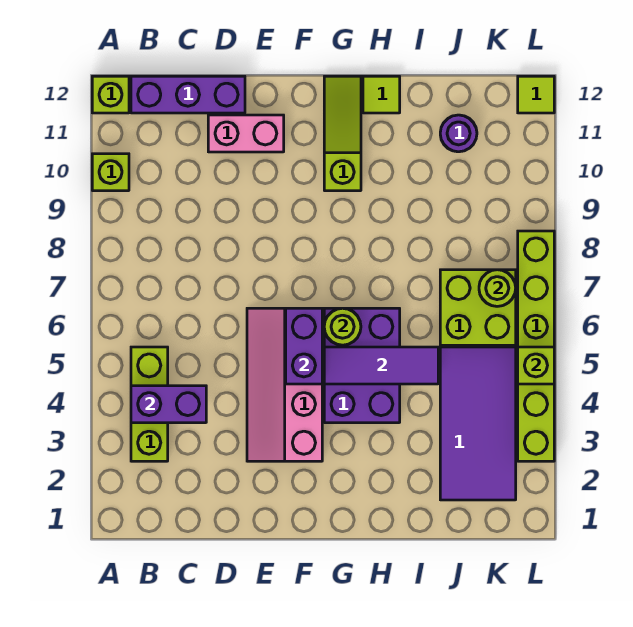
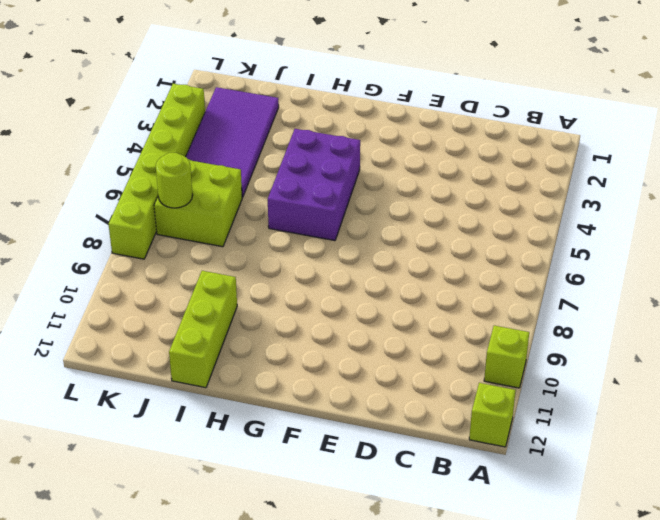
lime 1x3 brick [169,271,237,388] -> lime 1x3 brick moved to [131,347,168,461]
none -> purple 1x3 brick [131,76,245,113]
none -> pink 1x2 brick [208,115,284,152]
none -> pink 2x4 slope [247,308,322,461]

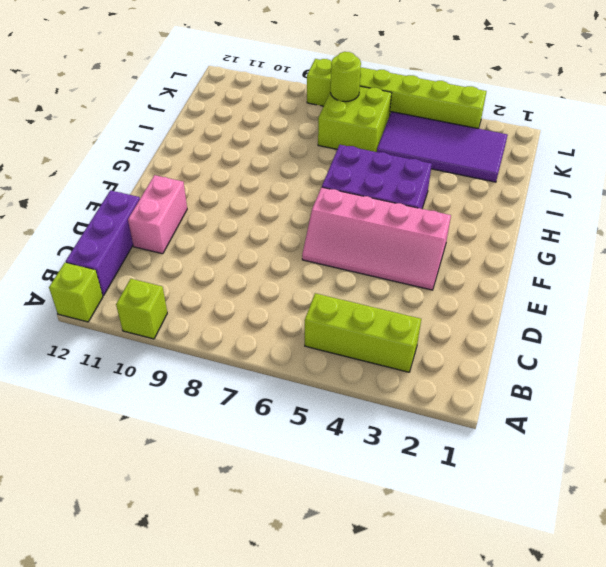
none -> lime 1x3 slope [324,76,361,191]
none -> lime 1x1 tile [363,76,400,113]
none -> purple 1x1 round brick [440,115,477,152]

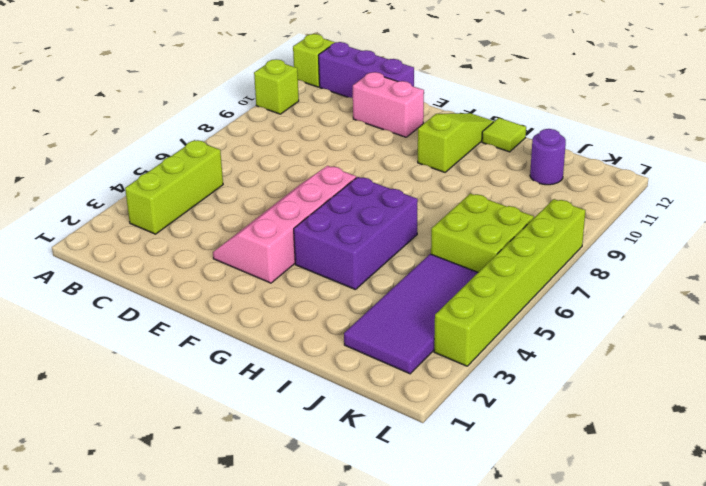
none -> lime 1x1 tile [518,76,554,113]
none -> purple 1x2 brick [131,386,206,423]
none -> purple 1x2 brick [286,308,322,384]

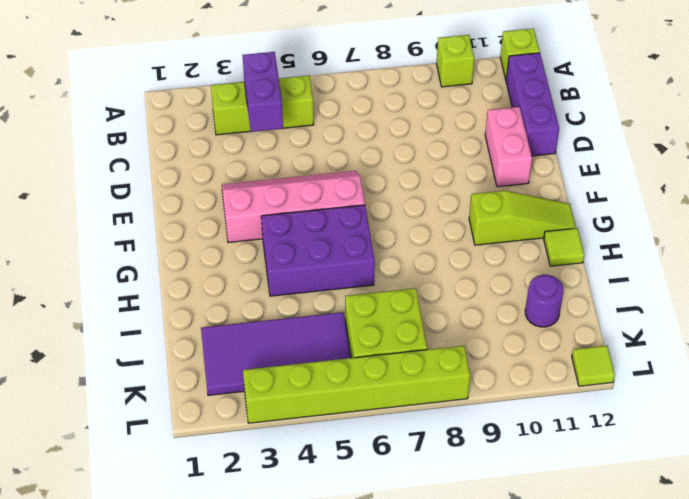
none -> purple 1x2 brick [286,308,322,384]
none -> purple 1x3 tile [324,347,438,384]
none -> lime 1x1 round brick [324,308,361,345]

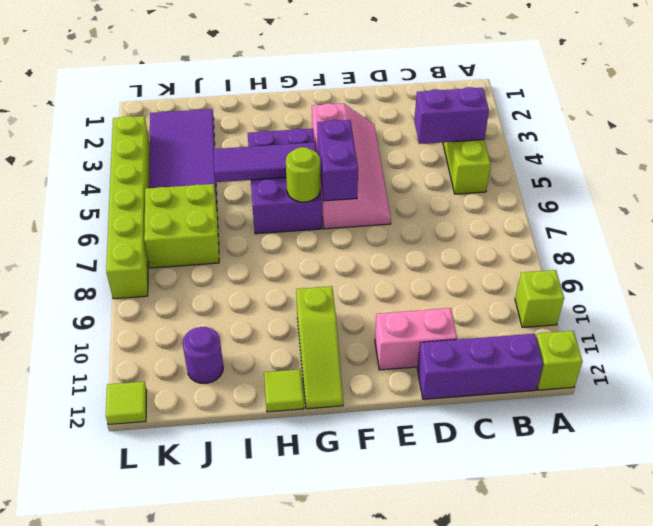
none -> lime 1x1 round brick [479,270,516,306]
none -> lime 1x1 brick [518,347,554,384]

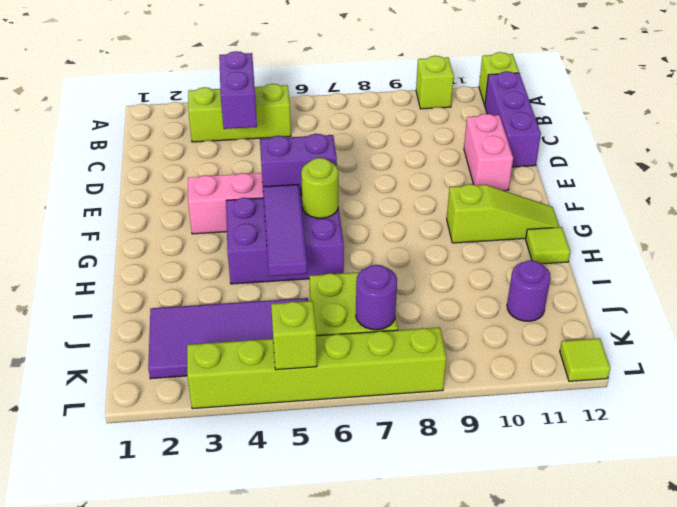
purple 1x1 round brick [356,265,397,330] -> lime 1x1 round brick [479,270,516,306]

